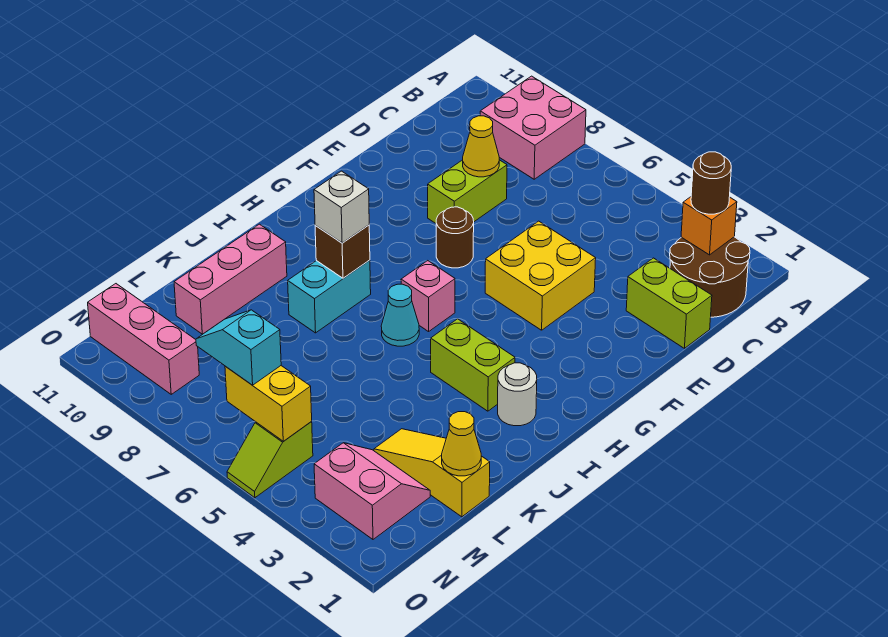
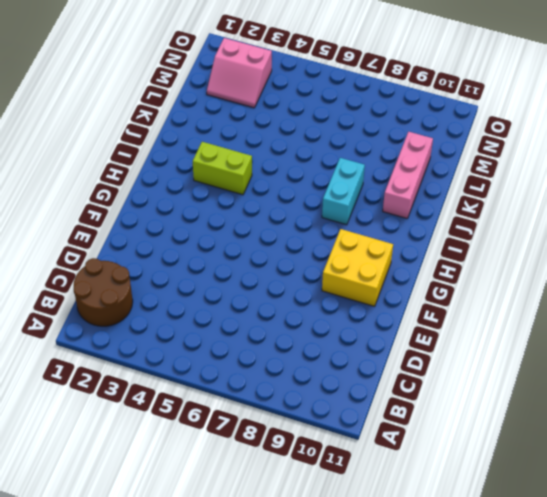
yellow 2x2 brick [322,229,393,306] -> yellow 2x2 brick moved to [485,221,596,330]
none -> pink 2x2 brick [480,76,586,179]
none -> lime 1x2 brick [626,258,712,348]
none -> lime 1x2 brick [428,160,507,223]

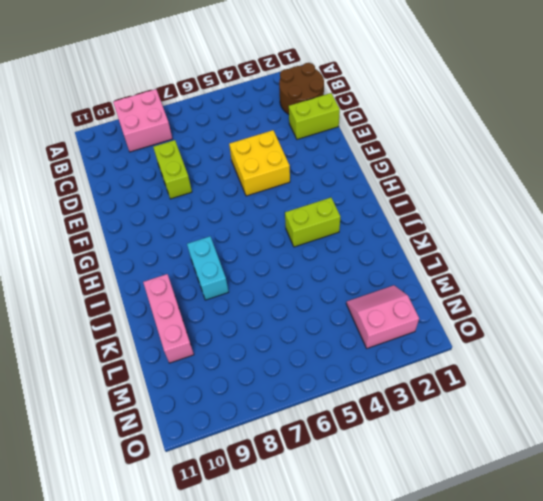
none -> brown 1x1 round brick [436,207,474,268]
none -> pink 1x1 brick [401,261,455,332]
none -> white 1x1 round brick [498,363,537,426]

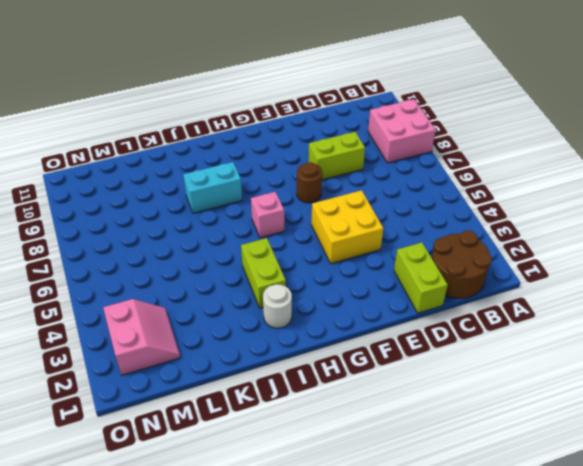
none -> cyan 1x1 cone [381,284,419,346]
none -> pink 1x3 brick [174,224,287,334]
none -> yellow 1x3 slope [374,429,490,517]

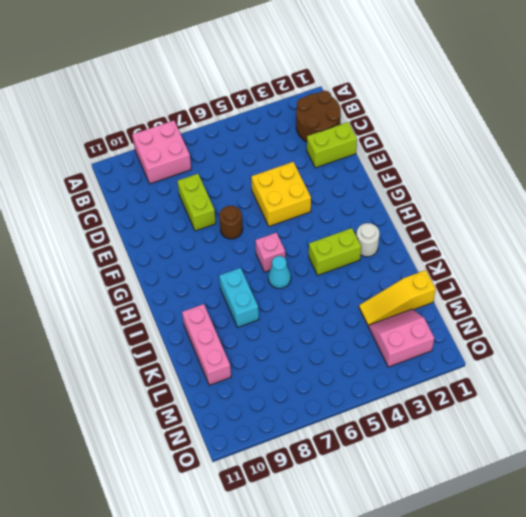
none -> lime 1x2 slope [227,422,313,498]
none -> pink 1x3 brick [88,284,199,394]
none -> orange 1x1 brick [681,197,737,255]

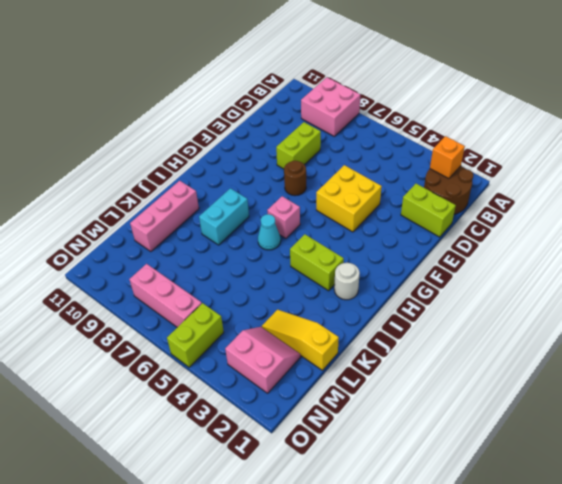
lime 1x2 brick [167,303,224,367] -> lime 1x2 slope [227,422,313,498]
pink 1x3 brick [129,264,202,327] -> pink 1x3 brick moved to [88,284,199,394]
none -> yellow 1x1 cone [463,116,499,177]
none -> brown 1x1 brick [315,225,370,278]
none -> yellow 1x1 cone [442,412,481,476]

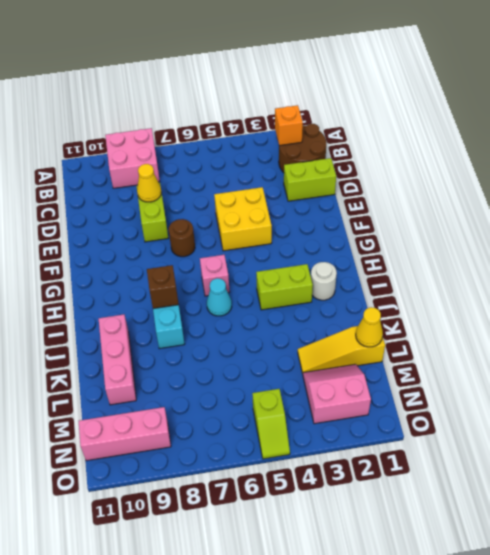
none -> yellow 1x2 brick [225,366,312,441]
none -> brown 1x1 round brick [691,152,731,214]
none -> white 1x1 brick [314,171,369,243]

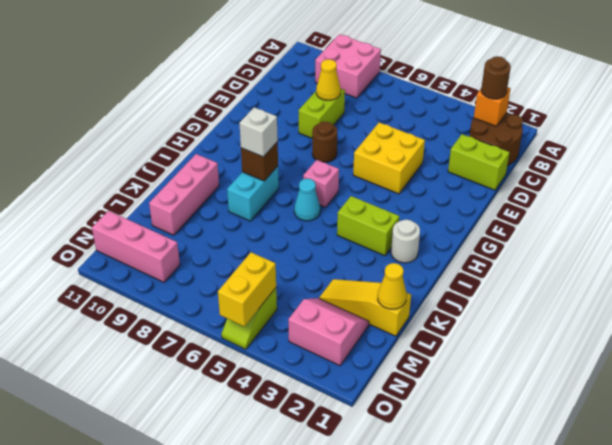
yellow 1x2 brick [218,252,276,326] -> yellow 1x2 brick turned to [225,366,312,441]
none -> cyan 1x2 slope [196,310,281,385]

